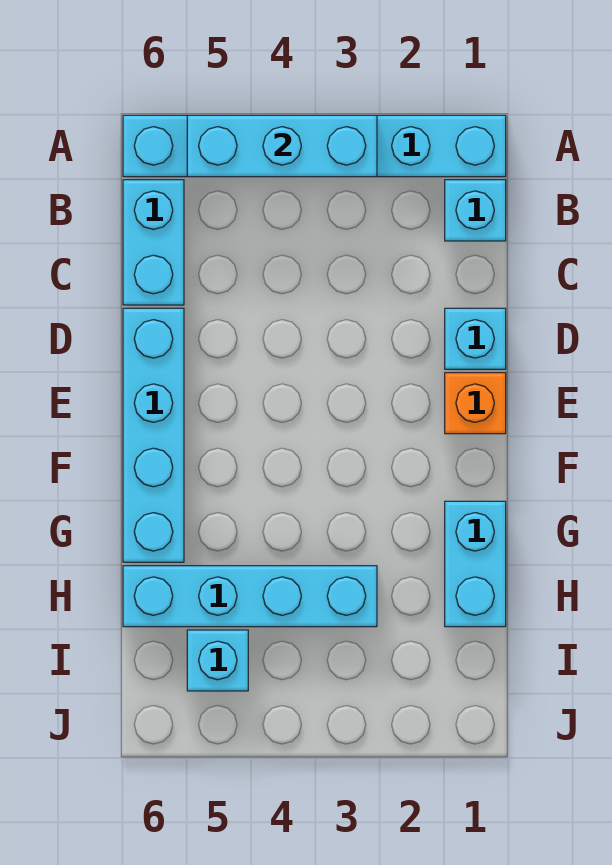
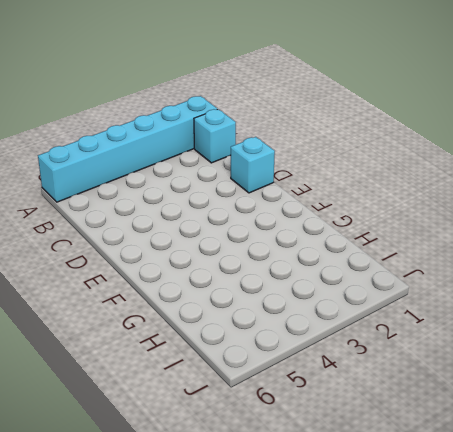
none -> cyan 1x2 brick [123,180,184,305]
none -> cyan 1x4 brick [123,308,184,562]

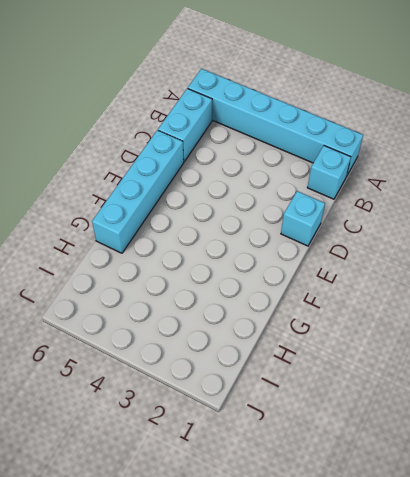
none -> orange 1x1 brick [445,373,506,434]
none -> cyan 1x2 brick [445,501,506,627]

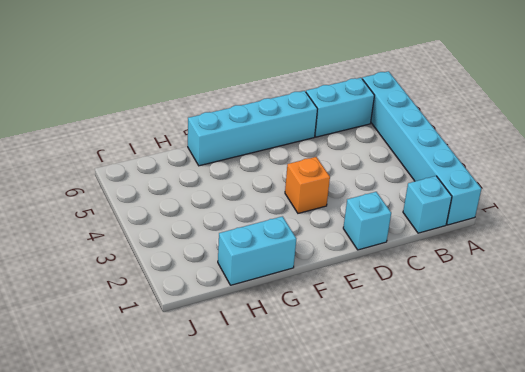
orange 1x1 brick [285,157,330,213] -> orange 1x1 brick moved to [445,373,506,434]
none -> cyan 1x4 brick [123,566,377,627]
none -> cyan 1x1 brick [187,630,248,691]

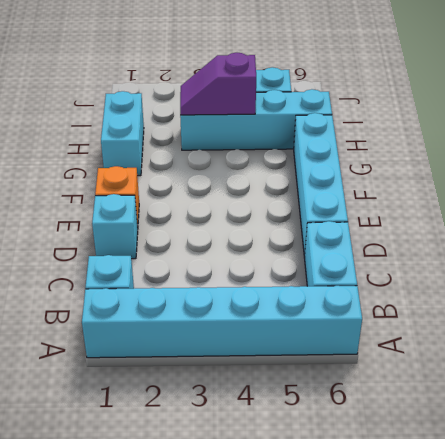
purple 1x2 slope [180,53,256,115] -> none
none -> cyan 1x3 brick [187,115,377,177]

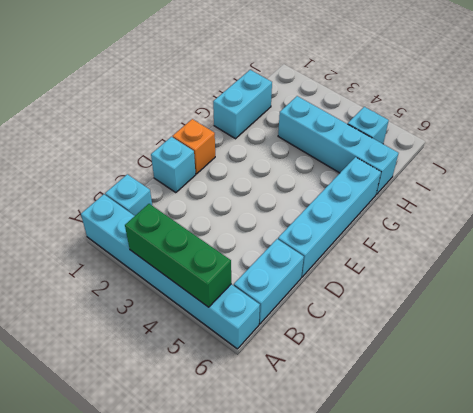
green 1x3 brick [125,204,231,307] -> cyan 1x3 brick [187,115,377,177]

